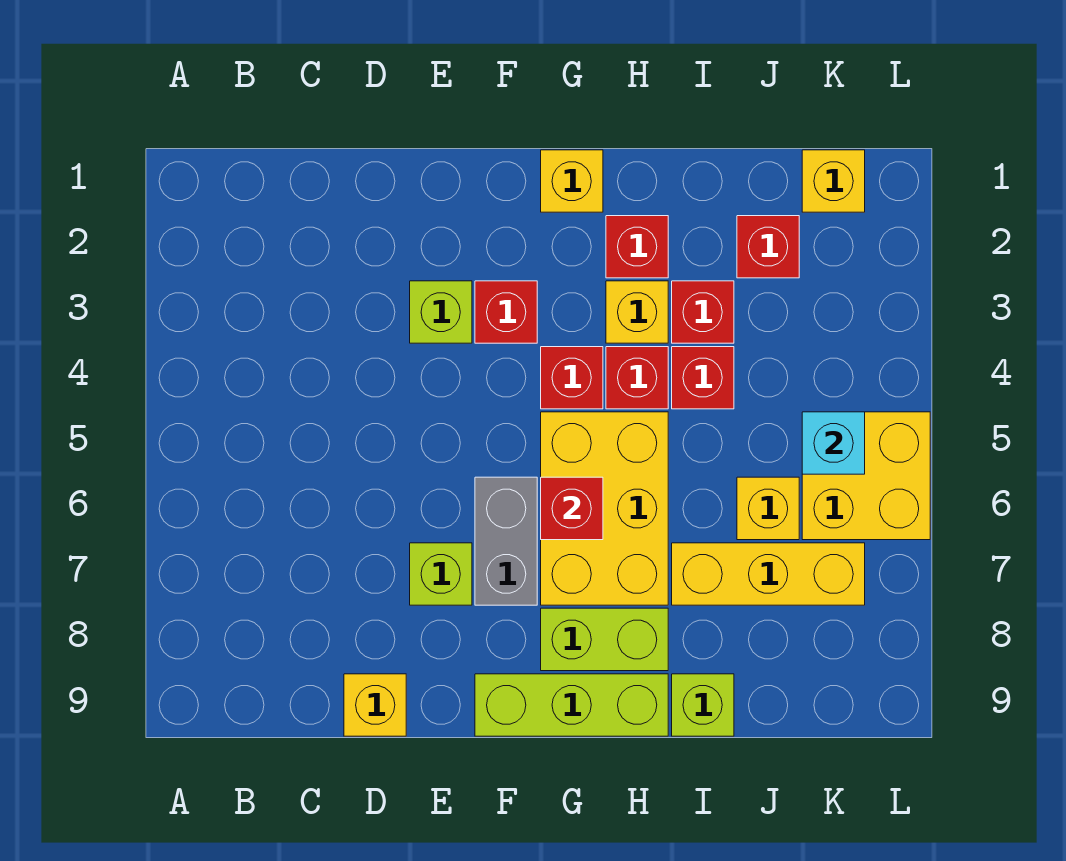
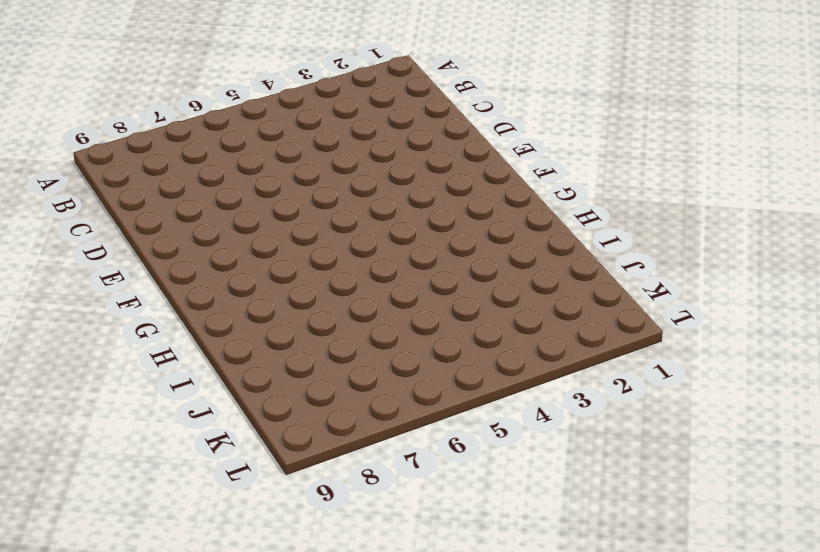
none -> yellow 1x1 brick [344,674,406,736]
none -> lime 1x1 brick [410,281,472,343]
none -> lime 1x1 brick [410,543,472,605]

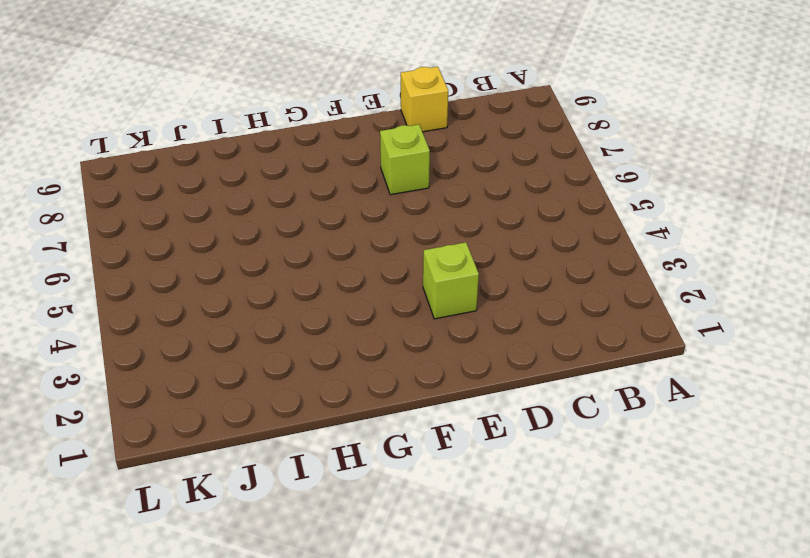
none -> red 1x1 brick [475,281,537,343]
none -> grey 1x2 brick [475,477,537,605]
none -> lime 1x3 brick [475,674,668,736]

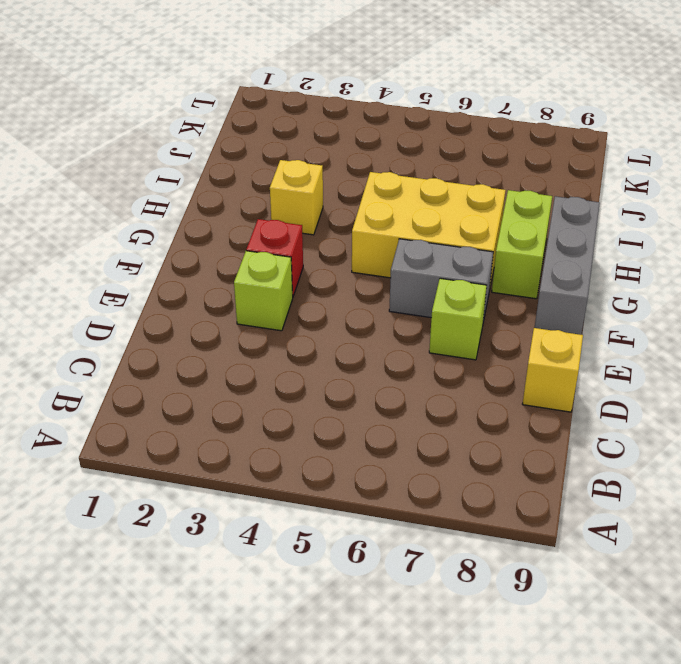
grey 1x3 brick [535,196,600,335] -> lime 1x3 brick [475,674,668,736]
none -> yellow 1x1 brick [541,150,603,212]
none -> red 1x1 brick [541,347,603,409]
none -> red 1x1 brick [606,216,668,278]

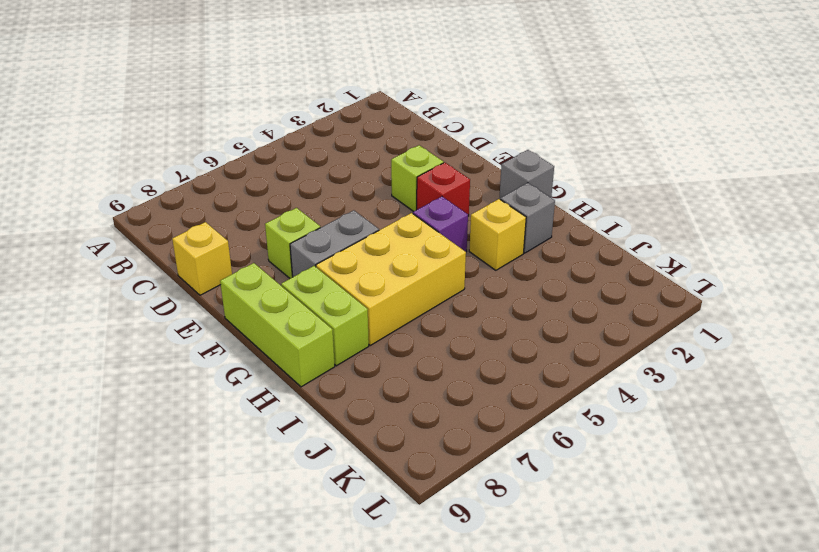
grey 1x1 brick [499,150,554,199] -> yellow 1x1 brick [541,150,603,212]
purple 1x1 brick [413,197,468,252] -> red 1x1 brick [541,347,603,409]
grey 1x1 brick [500,183,555,253] -> red 1x1 brick [606,216,668,278]
none -> red 1x1 brick [606,347,668,409]
none -> red 1x1 brick [672,281,734,343]
none -> red 1x1 brick [672,347,734,409]

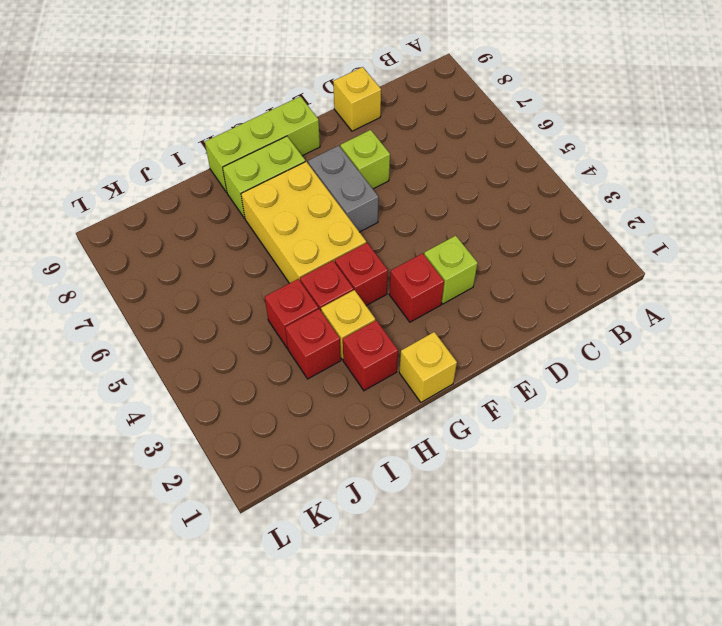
none -> yellow 1x3 brick [672,543,865,605]
none -> lime 1x1 brick [672,674,734,736]
none -> red 1x1 brick [737,216,799,278]

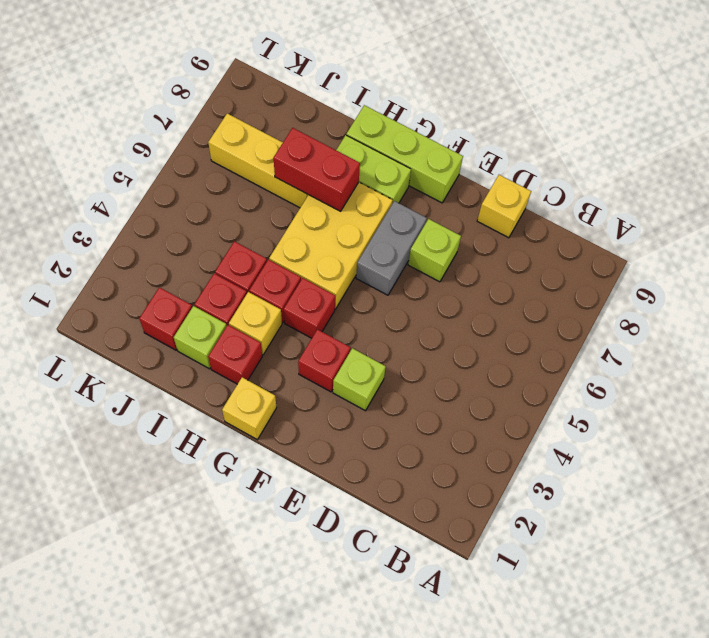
red 1x2 brick [274,128,360,211] -> none
lime 1x1 brick [174,306,227,369] -> lime 1x1 brick moved to [672,674,734,736]
none -> yellow 1x1 brick [737,477,799,540]
none -> yellow 1x1 brick [802,150,865,212]
none -> yellow 2x2 brick [802,412,930,540]

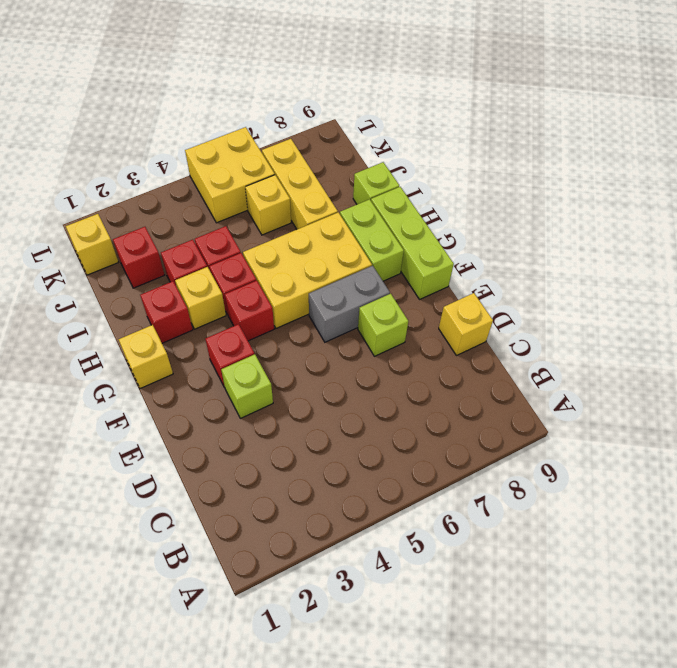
none -> red 1x1 brick [541,477,603,540]
none -> cyan 1x1 brick [802,412,865,474]

